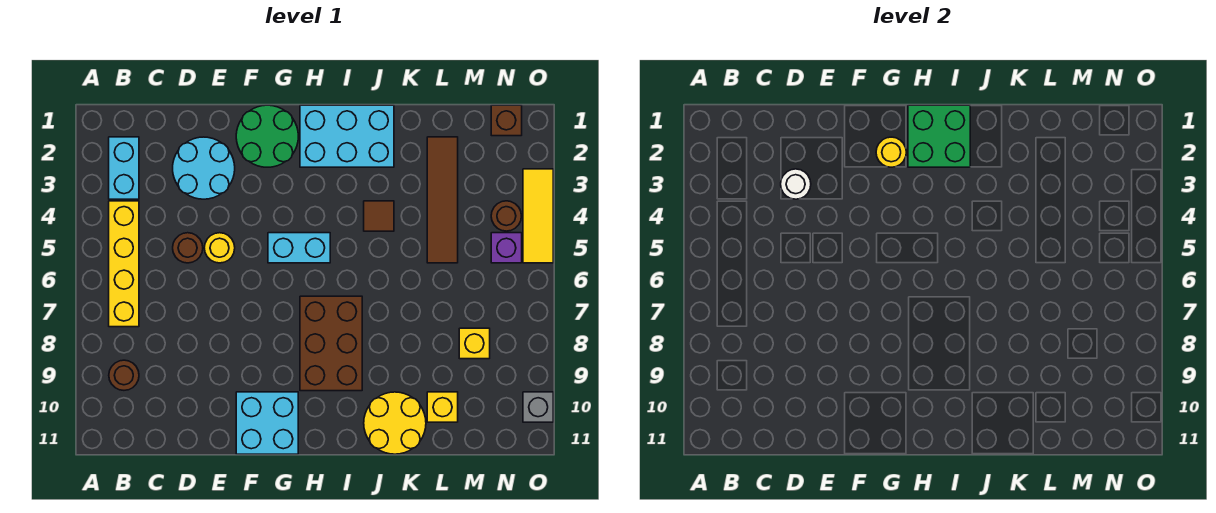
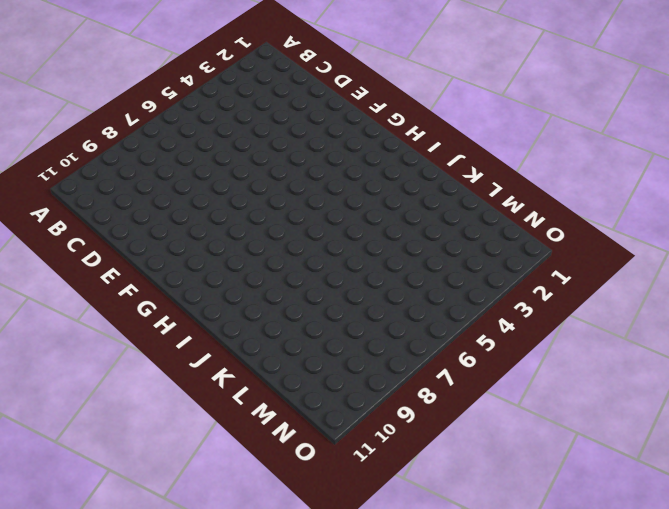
none -> cyan 1x2 brick [109,137,139,199]
none -> yellow 1x4 brick [109,201,139,327]
none -> brown 1x1 round brick [109,360,139,390]

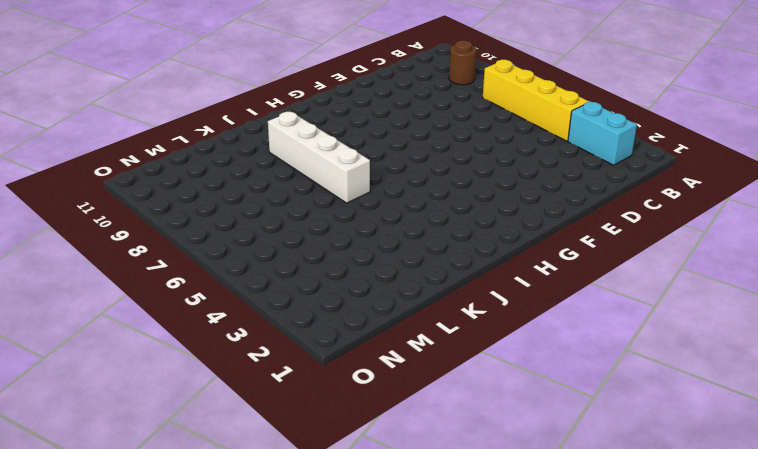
white 1x4 brick [268,112,370,203] -> none
none -> cyan 2x2 round brick [173,137,235,199]
none -> brown 1x1 round brick [173,233,203,263]
none -> yellow 1x1 round brick [204,233,235,263]

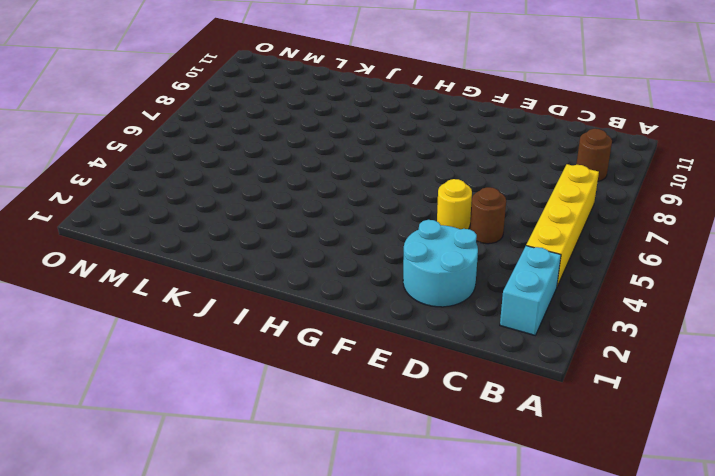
none -> green 2x2 round brick [236,105,298,167]
none -> cyan 2x2 brick [236,392,298,454]
none -> cyan 1x2 brick [268,233,330,263]

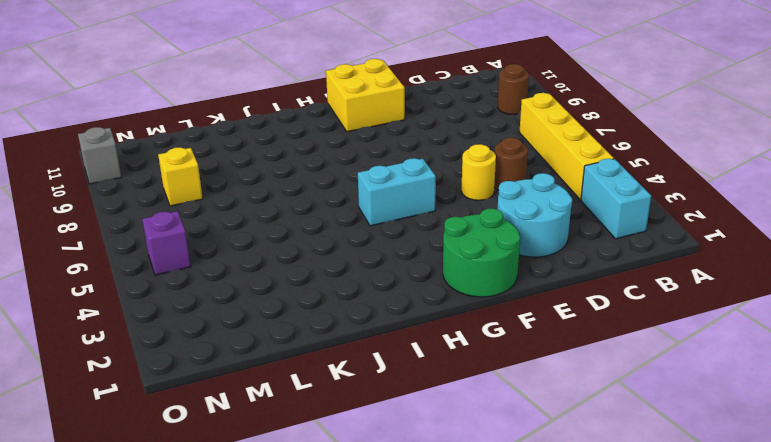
yellow 2x2 brick [326,59,405,132] -> cyan 2x2 brick [236,392,298,454]
none -> cyan 2x3 brick [300,105,394,167]
none -> brown 2x3 brick [300,296,362,391]
none -> brown 1x1 tile [364,201,394,231]

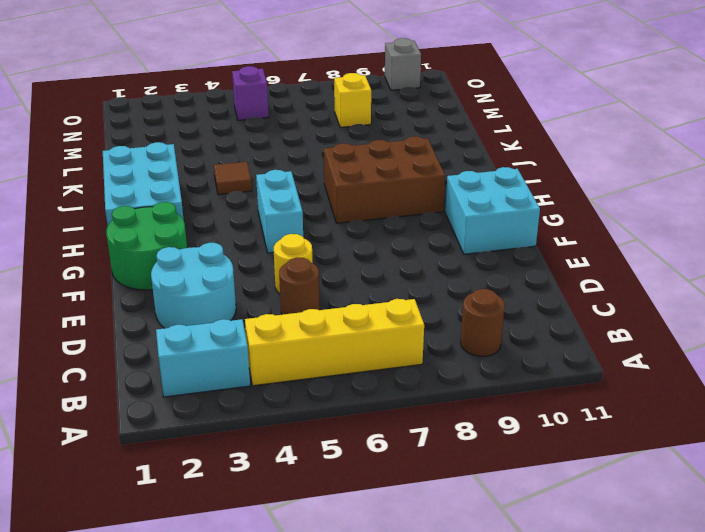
none -> yellow 2x2 round brick [364,392,426,454]
none -> brown 1x4 tile [427,137,458,263]
none -> yellow 1x1 brick [427,392,458,422]

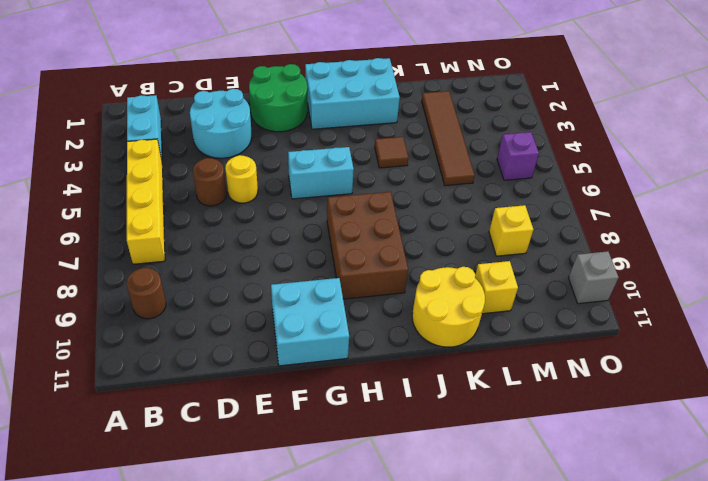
none -> brown 1x1 brick [491,105,522,136]
none -> brown 1x1 round brick [491,201,521,231]
none -> yellow 1x3 tile [523,169,553,263]

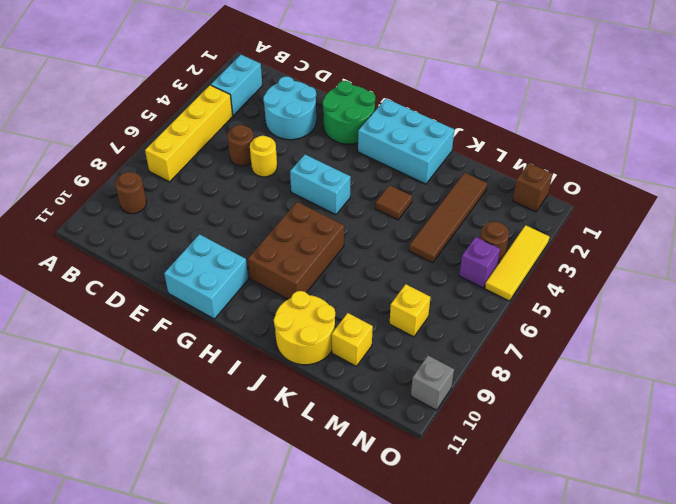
none -> white 1x1 round brick [781,169,811,199]
none -> yellow 1x1 round brick [876,137,906,167]
none -> green 2x2 brick [908,105,970,167]

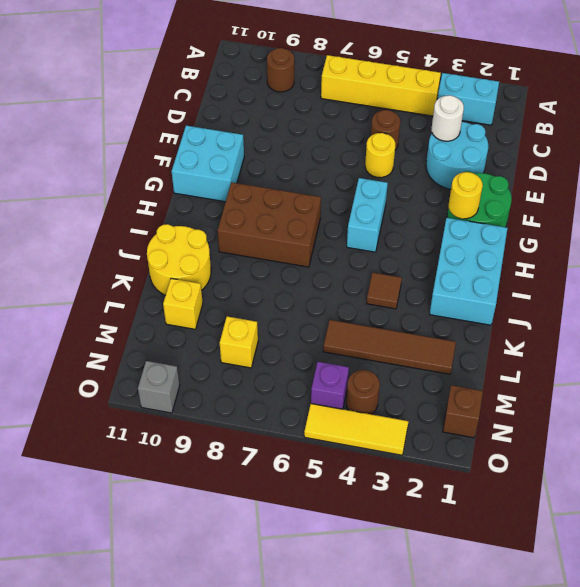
none -> green 2x2 brick [908,105,970,167]

